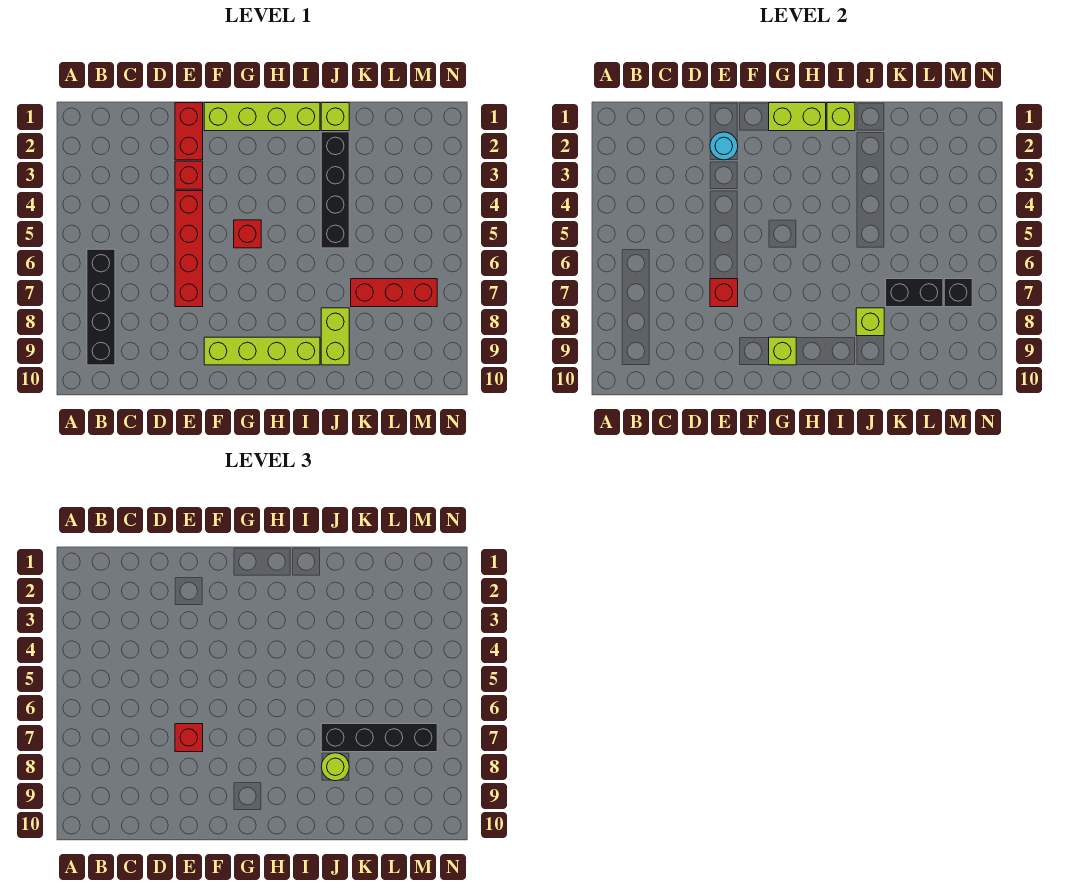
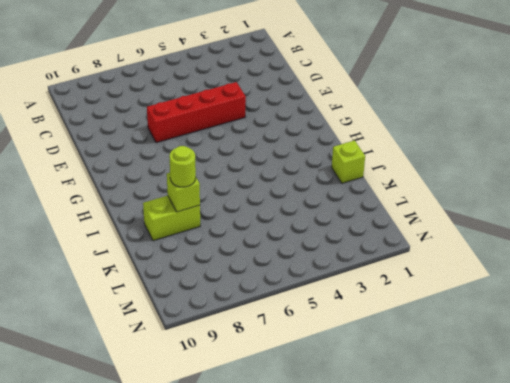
none -> black 1x4 brick [87,249,115,365]
none -> red 1x2 brick [175,103,203,160]
none -> red 1x1 brick [175,161,203,189]

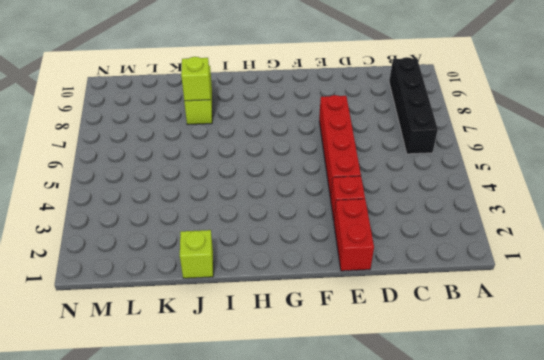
none -> lime 1x4 brick [204,103,320,131]
none -> lime 1x4 brick [204,337,320,365]
none -> red 1x1 brick [234,220,261,248]

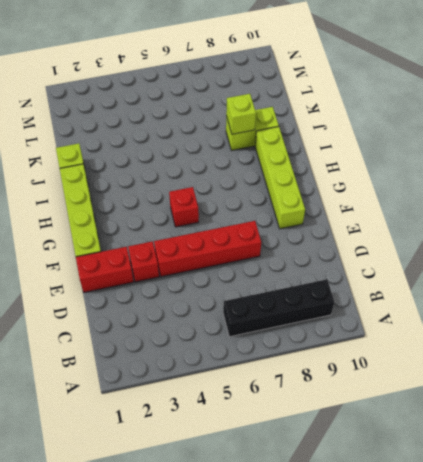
none -> black 1x4 brick [321,132,349,248]
none -> red 1x3 brick [351,279,437,307]
none -> cyan 1x1 round brick [710,132,738,160]

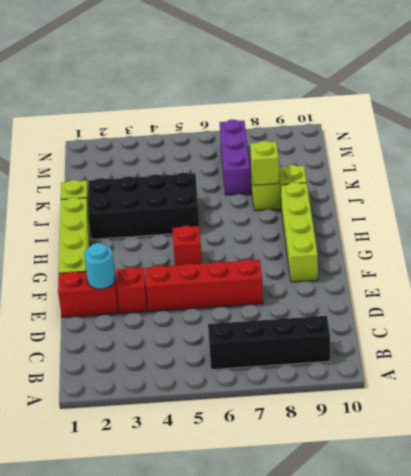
black 2x4 brick [88,172,199,240] -> black 1x4 brick [321,132,349,248]
purple 1x3 brick [220,120,251,195] -> red 1x3 brick [351,279,437,307]
none -> red 1x1 brick [710,279,738,307]
none -> lime 1x2 brick [769,103,826,131]
none -> lime 1x1 brick [769,337,796,365]

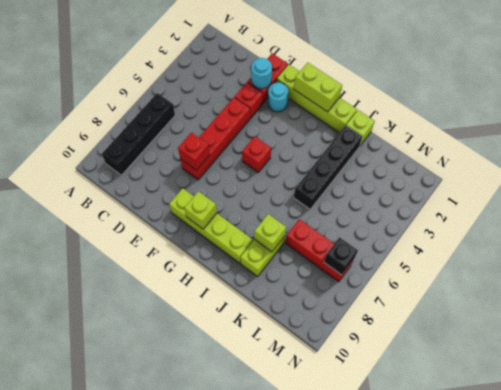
cyan 1x1 round brick [268,82,288,112] -> none
none -> lime 1x1 brick [827,103,855,131]
none -> black 1x2 brick [886,279,943,307]
none -> red 1x1 brick [175,724,203,752]

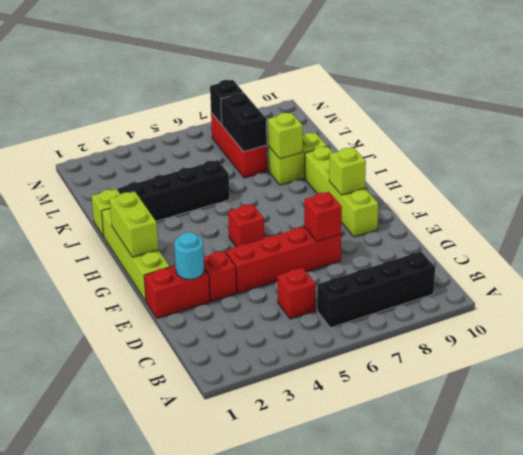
red 1x1 brick [277,268,316,319] -> red 1x1 brick moved to [175,724,203,752]
none -> lime 1x1 brick [827,103,855,131]
none -> black 1x4 brick [321,724,437,752]
none -> lime 1x1 round brick [321,753,349,781]

